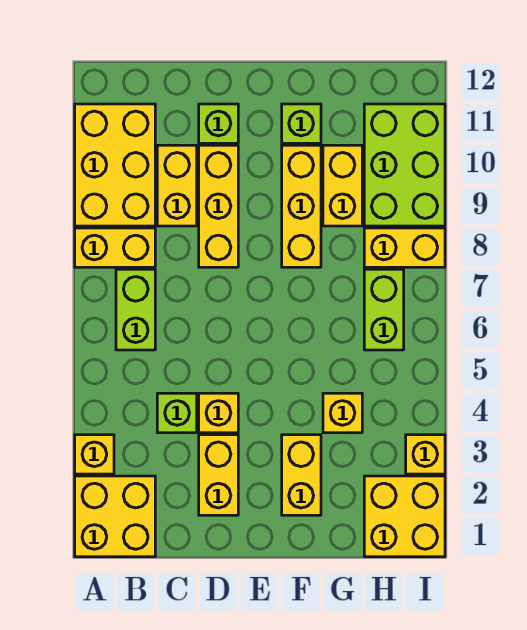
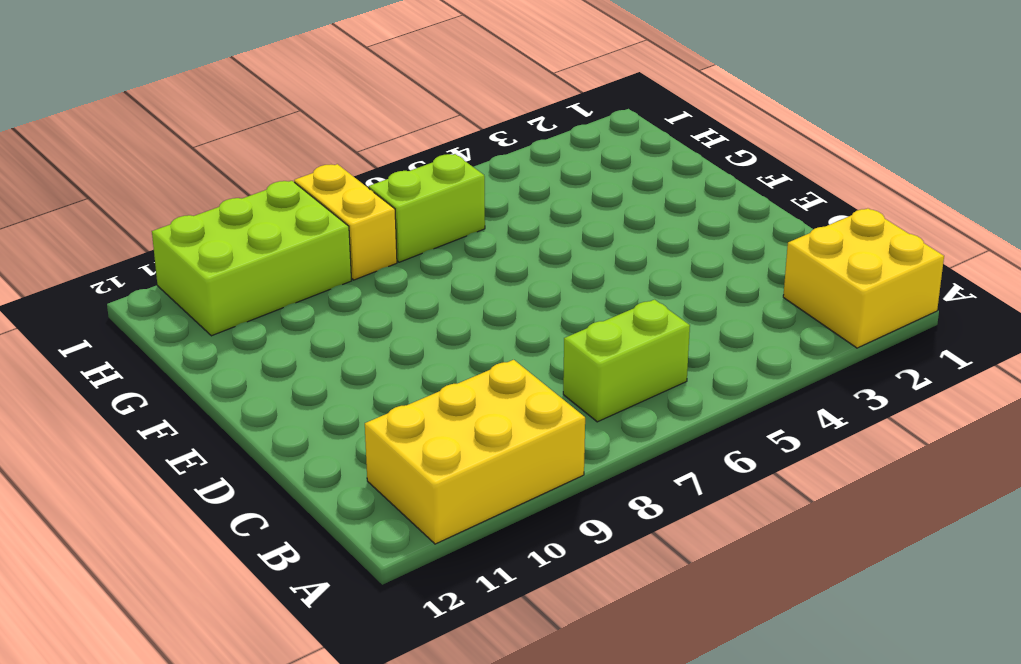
none -> yellow 1x1 brick [75,435,114,474]
none -> yellow 1x2 brick [75,228,155,267]
none -> lime 1x1 brick [157,393,197,433]

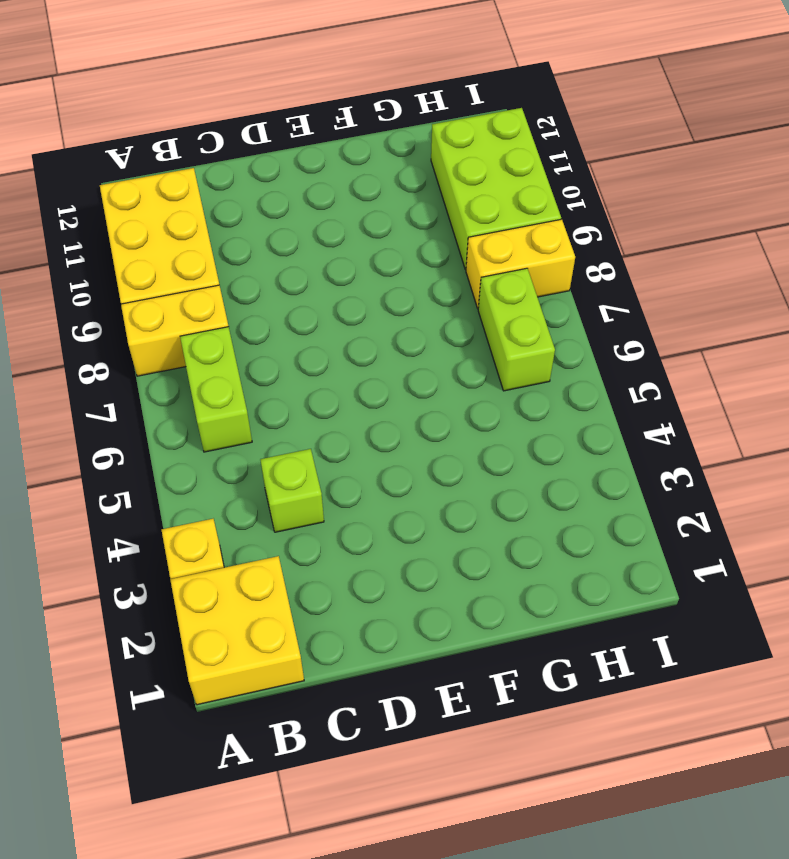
none -> yellow 1x2 brick [157,145,197,226]
none -> yellow 1x2 brick [199,435,238,515]
none -> yellow 1x1 brick [199,393,238,433]

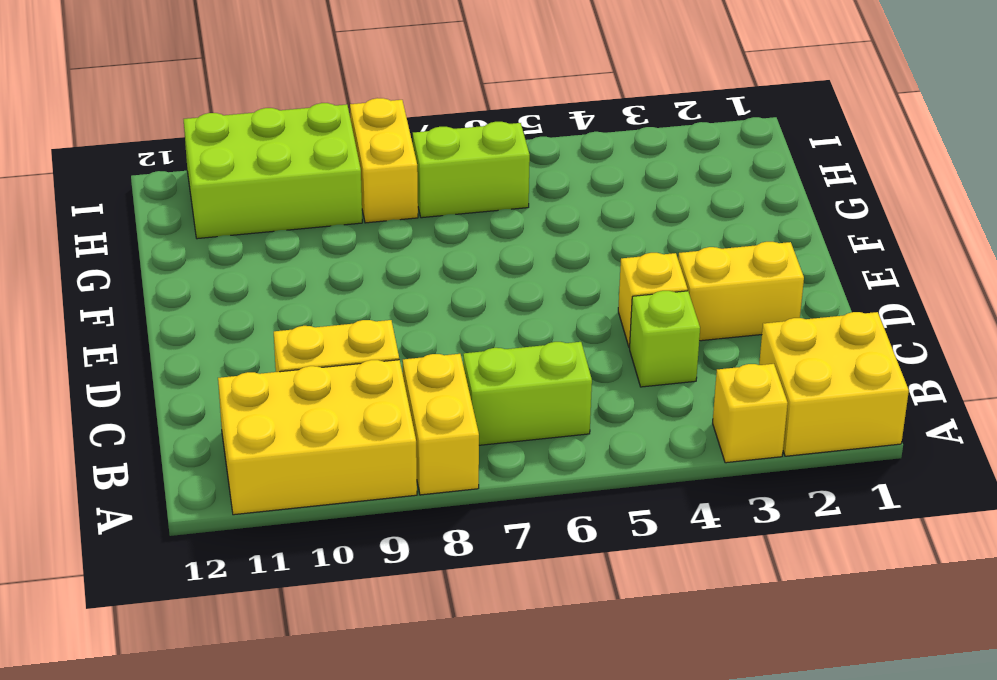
none -> yellow 1x3 brick [199,145,238,267]
none -> lime 1x1 brick [199,104,238,143]
none -> yellow 1x2 brick [282,435,321,515]

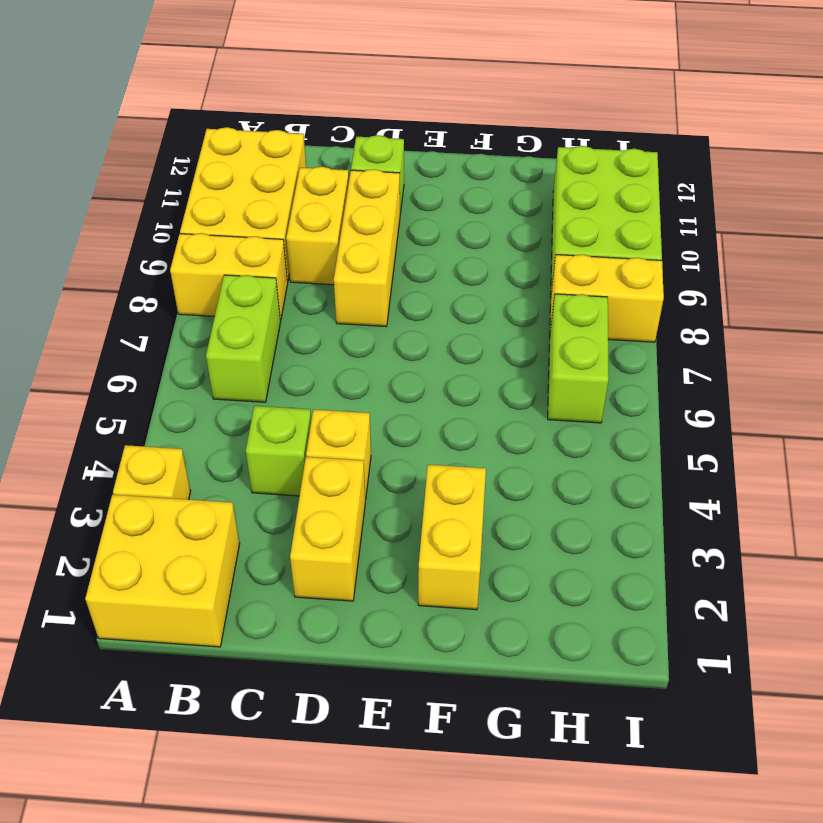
none -> yellow 1x3 brick [282,145,321,267]
none -> lime 1x1 brick [282,104,321,143]
none -> yellow 1x1 brick [323,393,362,433]

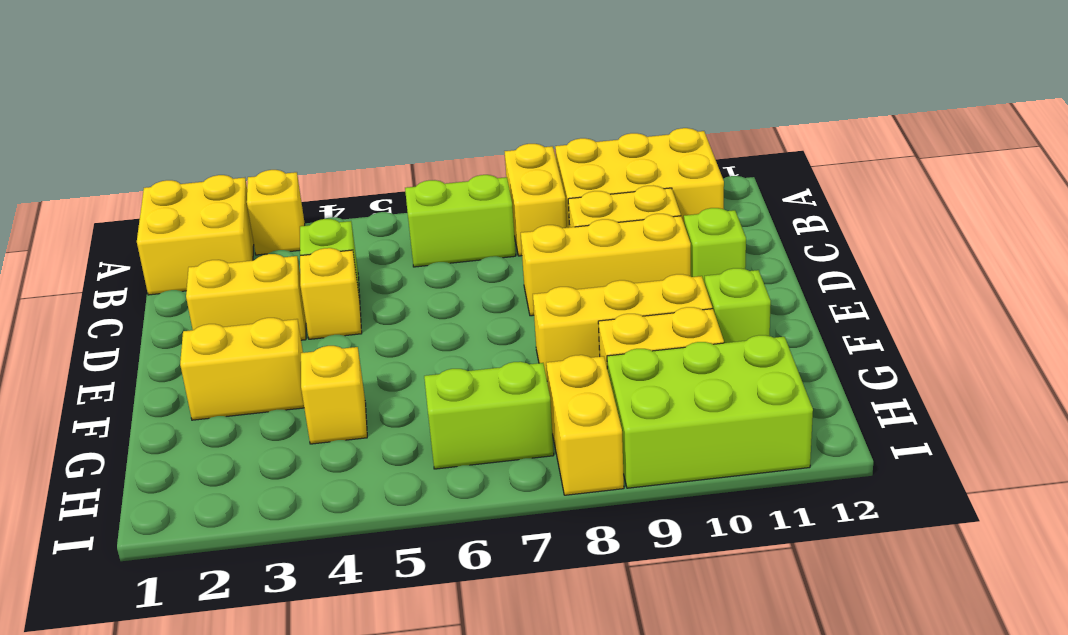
none -> yellow 2x2 brick [364,476,445,557]
none -> yellow 1x1 brick [406,435,445,474]

